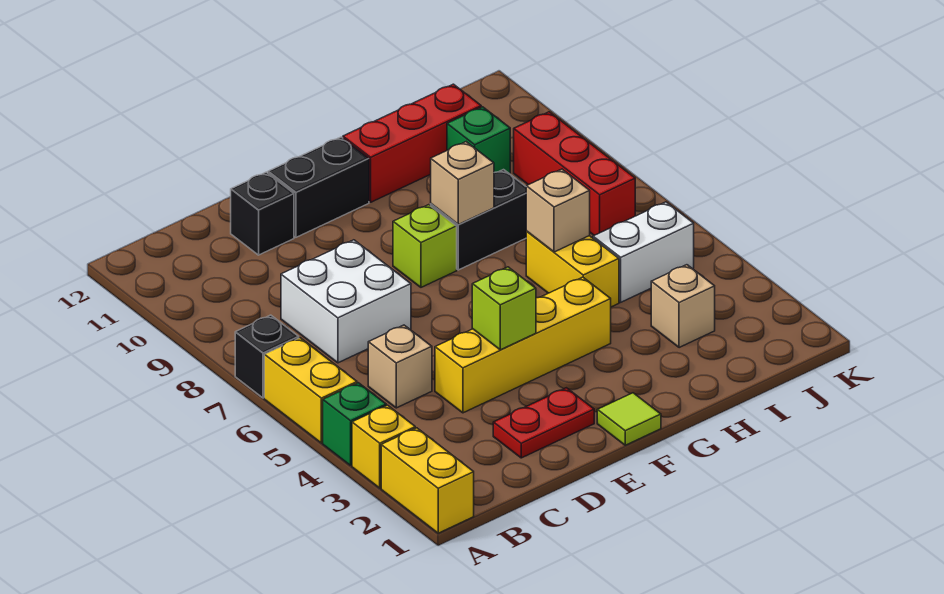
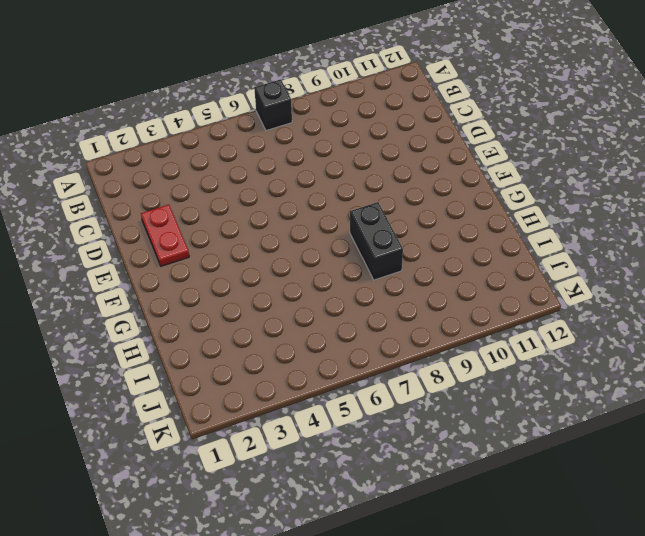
none -> yellow 1x2 brick [381,428,474,533]
none -> yellow 1x1 brick [352,405,415,488]
none -> green 1x1 brick [323,383,386,466]

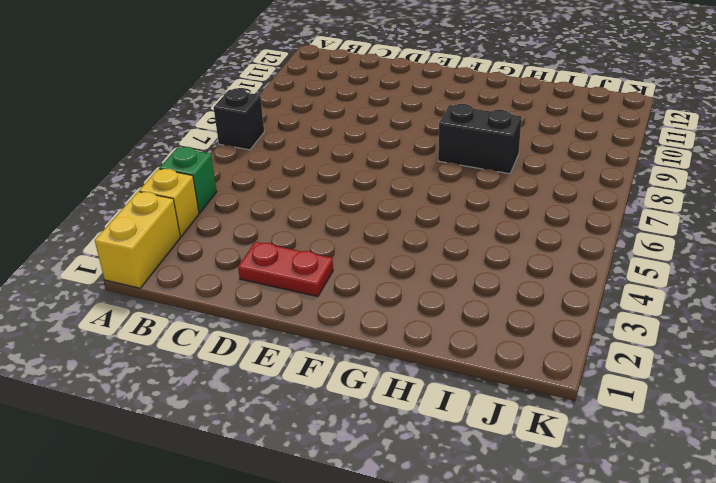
none -> yellow 1x2 brick [264,338,357,443]
none -> tan 1x1 brick [368,325,432,408]
none -> white 2x2 brick [281,240,411,363]

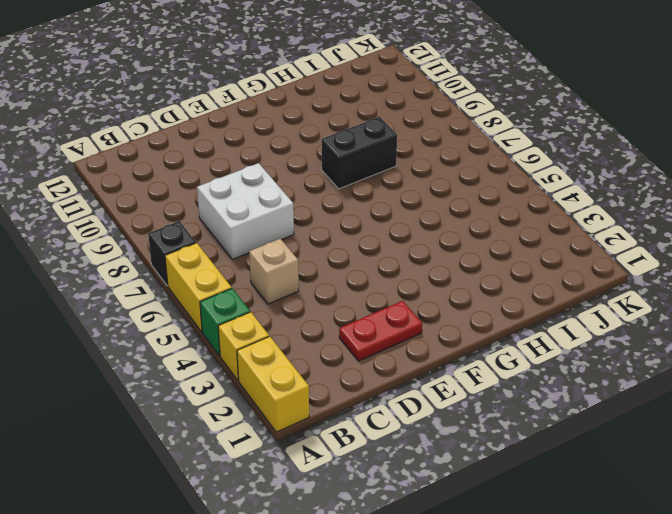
none -> yellow 1x4 brick [435,277,611,413]
none -> black 1x1 brick [231,172,294,255]
none -> black 1x2 brick [268,137,369,237]

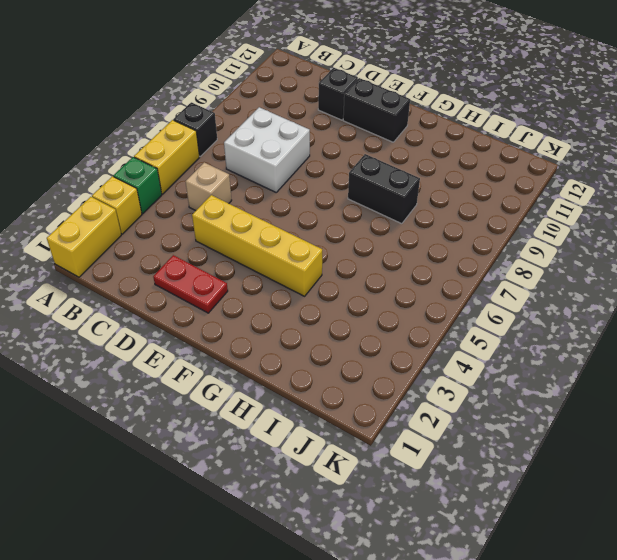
none -> lime 1x1 tile [597,393,661,445]
none -> lime 1x1 brick [393,205,457,287]
none -> red 1x3 brick [343,84,481,202]

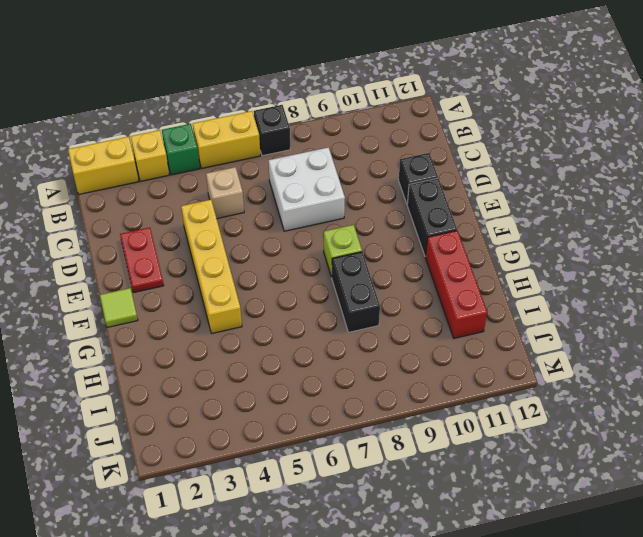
none -> yellow 1x2 brick [526,231,619,307]
none -> tan 1x1 brick [651,265,715,348]
none -> white 1x2 brick [593,202,694,302]

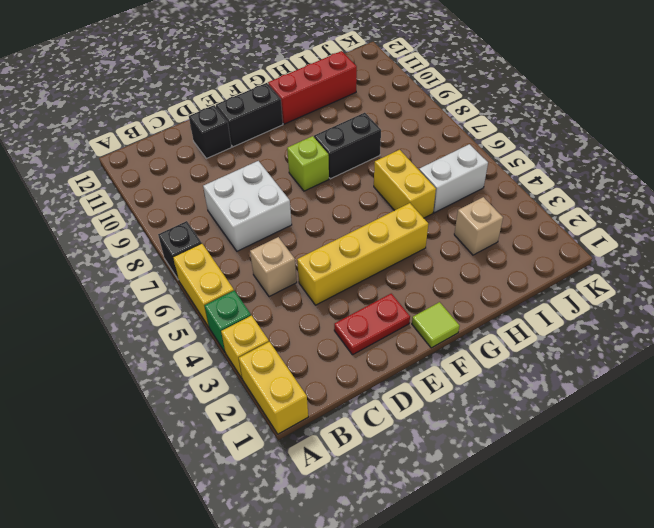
none -> green 1x1 brick [447,107,510,174]
none -> red 1x3 brick [514,112,635,235]
none -> lime 1x1 brick [472,267,536,350]

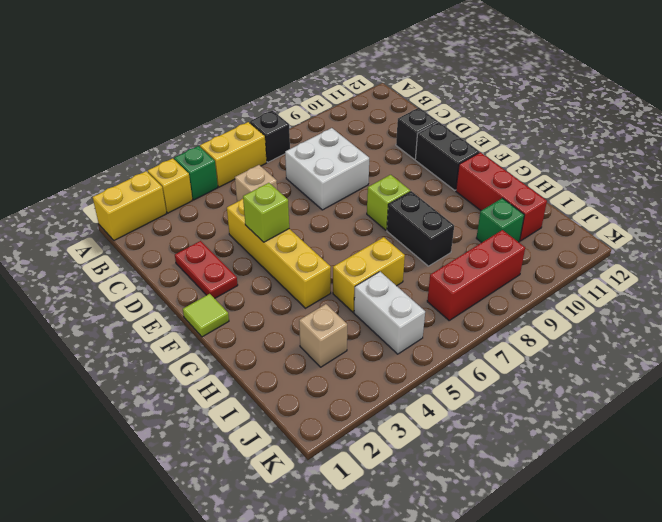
none -> tan 1x1 brick [431,142,494,224]
none -> tan 1x1 brick [526,169,590,252]

